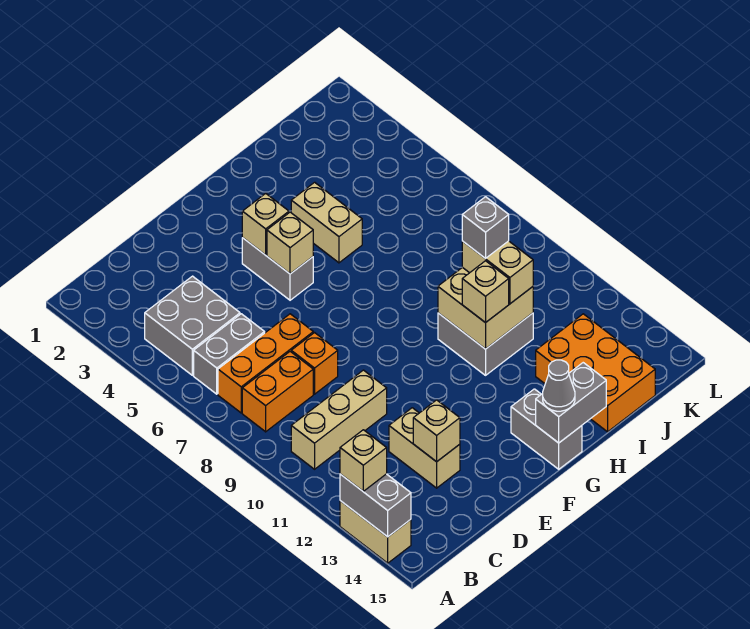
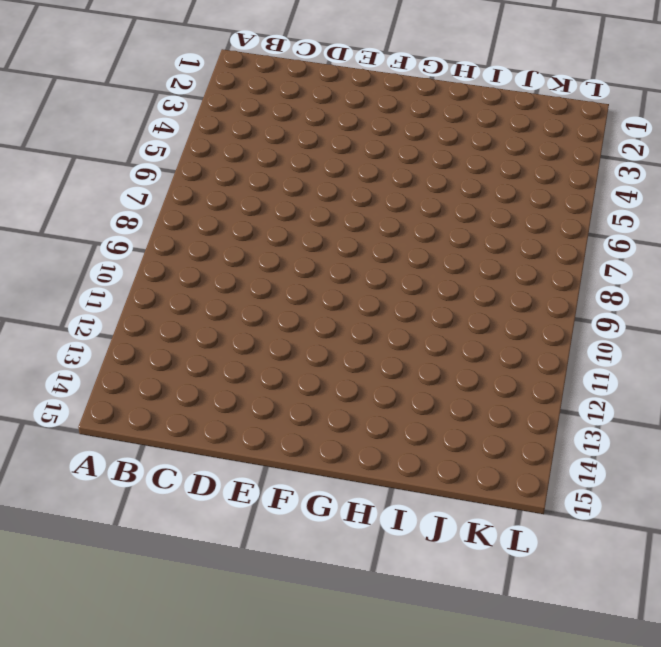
none -> tan 1x2 brick [340,501,411,563]
none -> grey 2x2 brick [145,276,240,375]
none -> grey 1x2 brick [194,314,265,394]

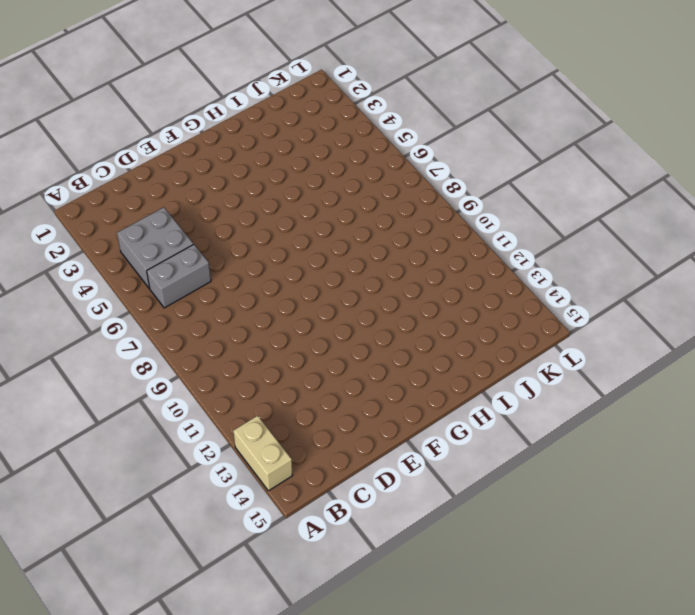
none -> orange 1x3 brick [218,314,313,413]
none -> orange 1x2 brick [242,352,313,432]
none -> tan 1x3 brick [291,370,387,469]

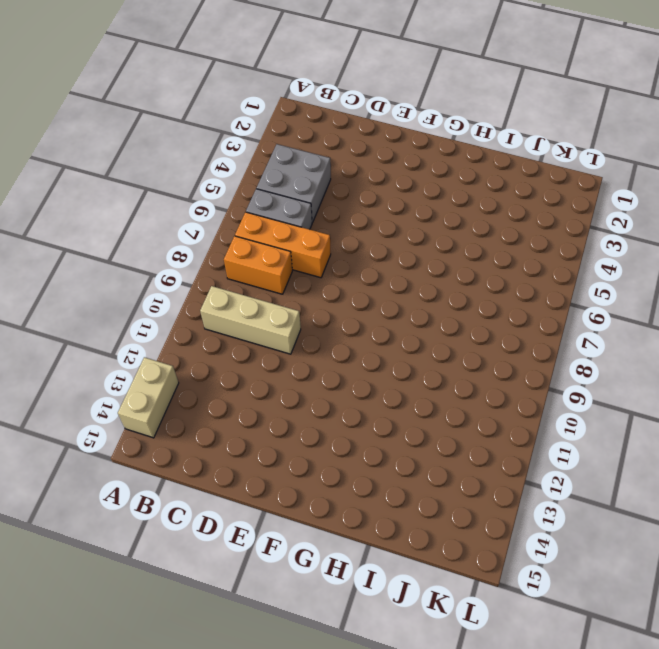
none -> orange 1x1 brick [291,333,338,394]
none -> tan 1x2 brick [389,408,460,488]
none -> grey 1x2 brick [242,238,313,300]

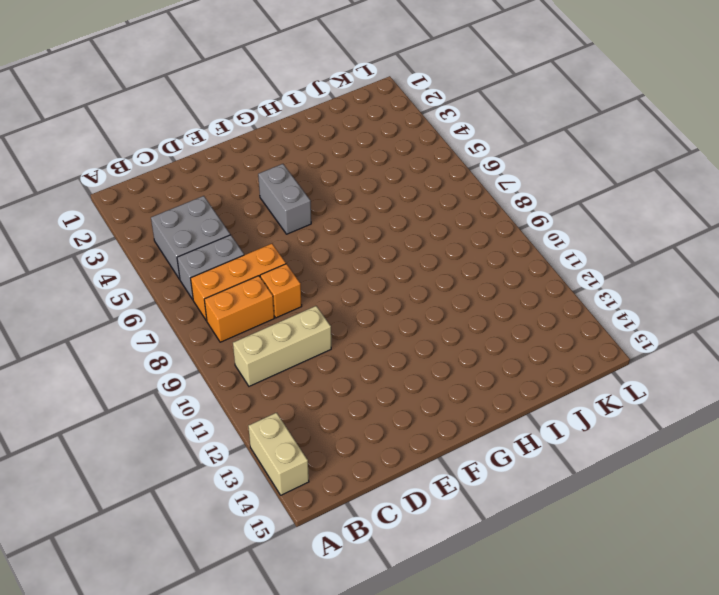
none -> tan 1x2 brick [389,408,460,488]
none -> grey 1x2 brick [511,389,582,469]
none -> tan 1x2 brick [291,182,362,263]

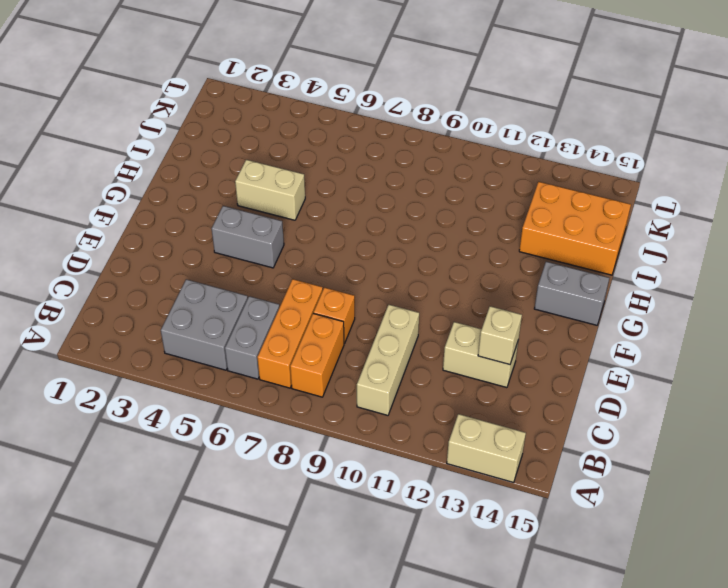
none -> grey 2x2 brick [438,313,533,375]
none -> grey 1x2 brick [340,474,411,537]
none -> tan 1x1 brick [242,193,289,255]

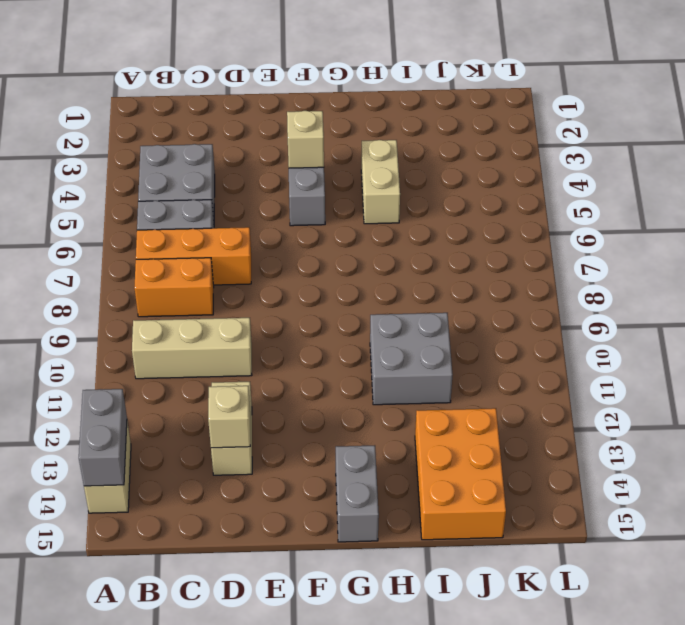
none -> orange 1x1 brick [291,333,338,394]
none -> tan 1x1 brick [267,212,313,274]
none -> grey 1x2 brick [536,363,606,443]

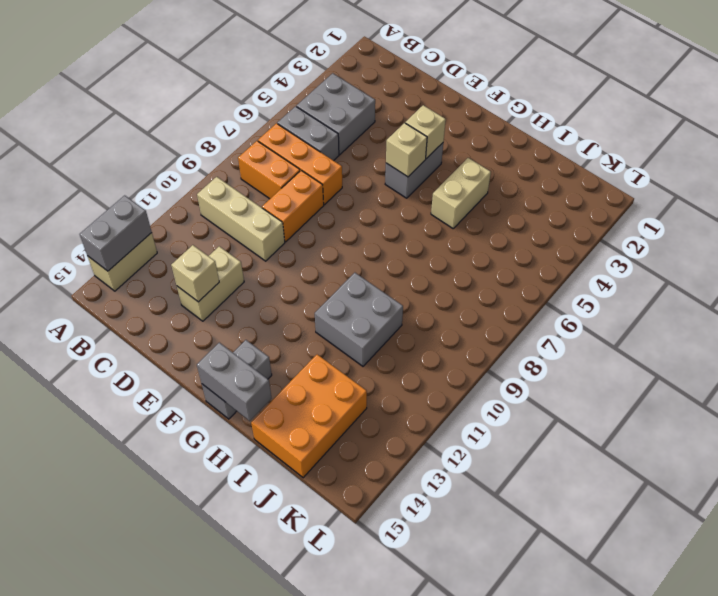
orange 1x2 brick [262,170,324,242] -> orange 1x1 brick [291,333,338,394]
none -> tan 2x2 brick [438,267,533,349]
none -> tan 1x1 brick [340,430,387,492]
none -> grey 1x1 cone [543,360,575,411]

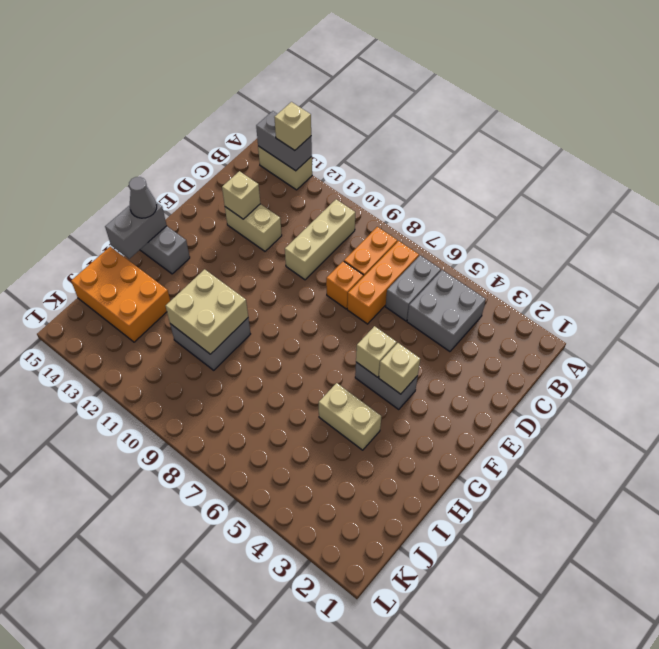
none -> tan 1x1 brick [462,261,509,323]
none -> tan 1x2 brick [462,241,533,304]
none -> grey 1x1 brick [462,197,509,258]

